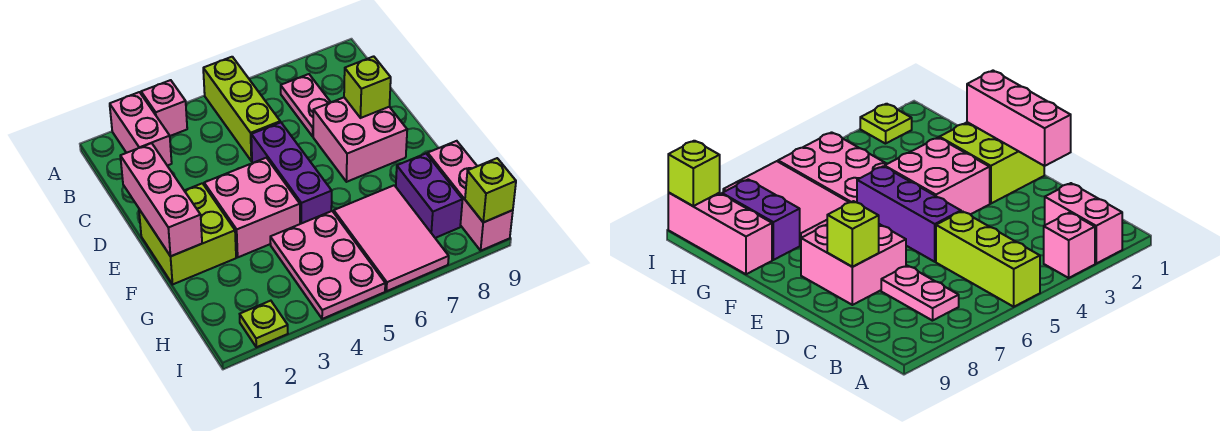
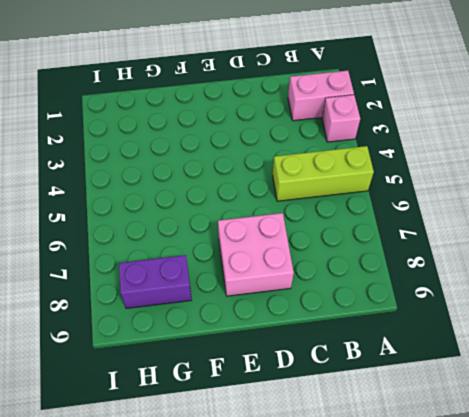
none -> pink 1x2 plate [281,74,331,136]
none -> purple 1x3 brick [251,122,332,224]
none -> lime 2x2 brick [139,183,236,284]

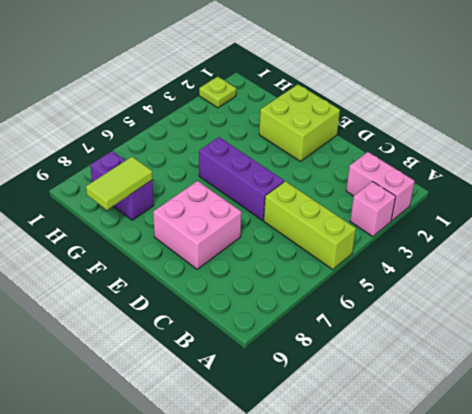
lime 1x2 tile [86,157,153,210] -> none
none -> pink 1x2 plate [281,74,331,136]
none -> pink 2x2 brick [204,158,300,257]
none -> pink 2x3 plate [270,211,385,319]

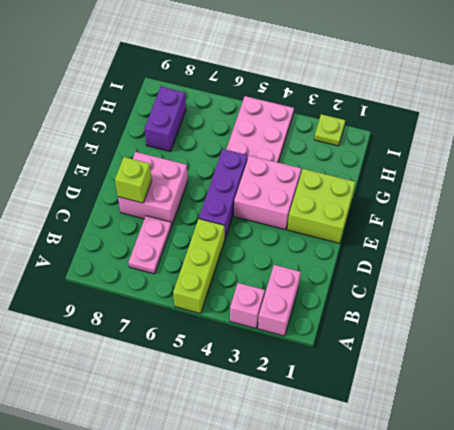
none -> pink 2x3 tile [334,185,449,291]
none -> pink 1x3 brick [428,141,513,250]
none -> pink 1x3 brick [120,143,202,256]

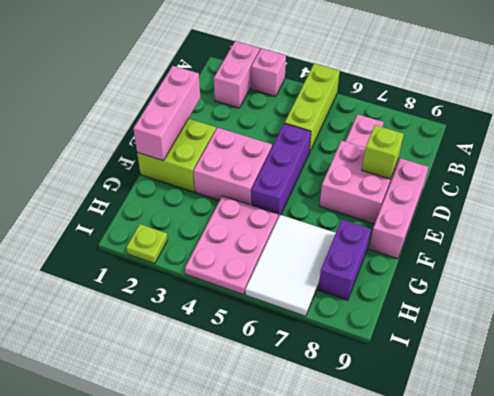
pink 1x3 brick [369,158,428,259] -> pink 1x3 brick moved to [428,141,513,250]
white 2x3 tile [245,215,336,316] -> pink 2x3 tile [334,185,449,291]
none -> lime 1x1 brick [465,158,516,222]

